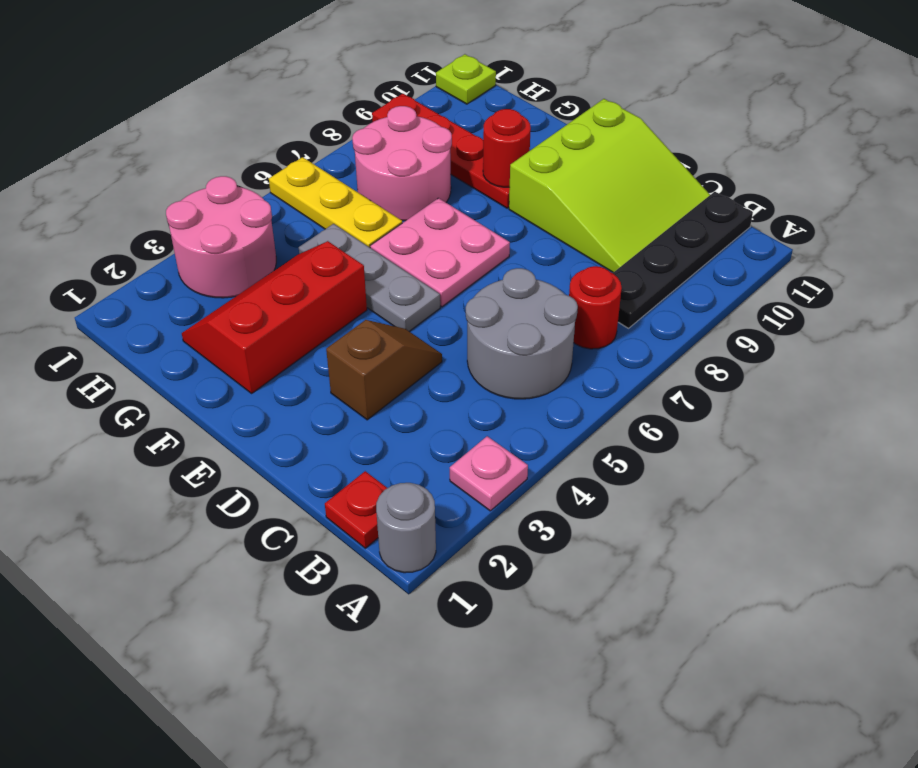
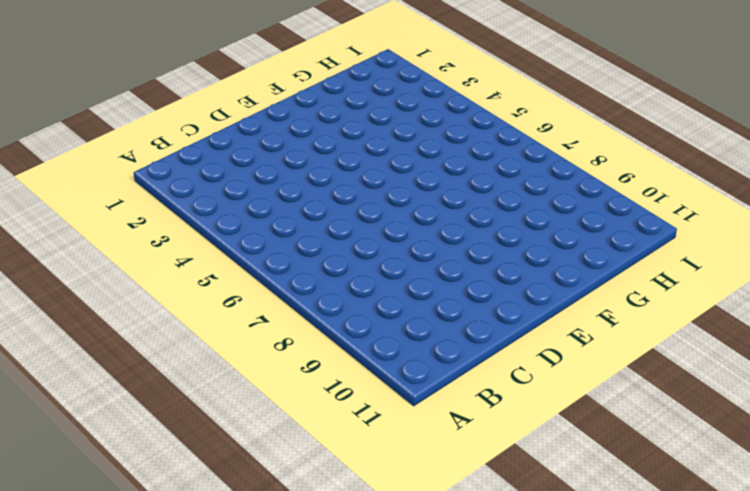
none -> grey 1x1 round brick [376,483,436,573]
none -> pink 1x1 plate [450,436,528,511]
none -> red 1x1 plate [325,471,387,548]

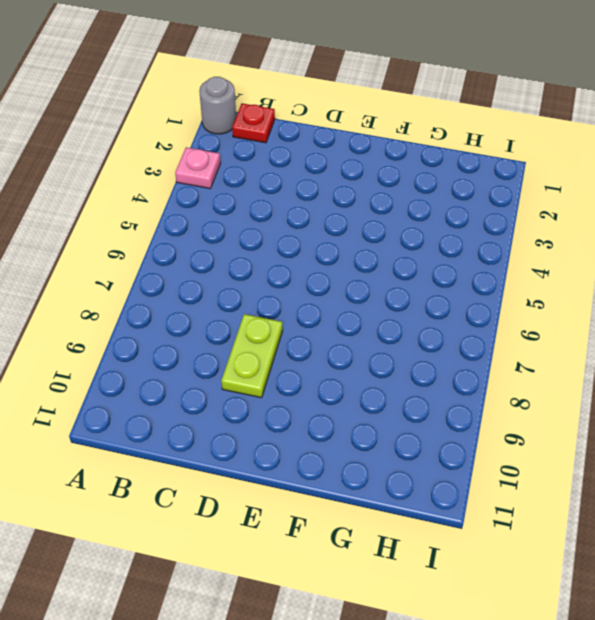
lime 1x2 plate [221,314,283,398] -> lime 3x3 slope [509,99,710,272]
none -> grey 2x2 round brick [466,268,578,399]
none -> red 1x1 round brick [569,266,622,349]
none -> black 1x4 plate [613,192,753,328]

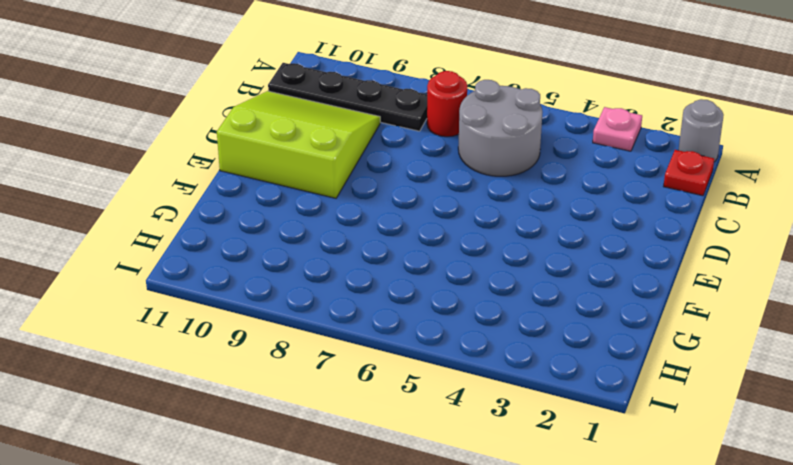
none -> brown 1x2 slope [326,320,442,420]
none -> grey 1x3 plate [299,224,440,331]
none -> pink 2x2 plate [370,198,510,307]

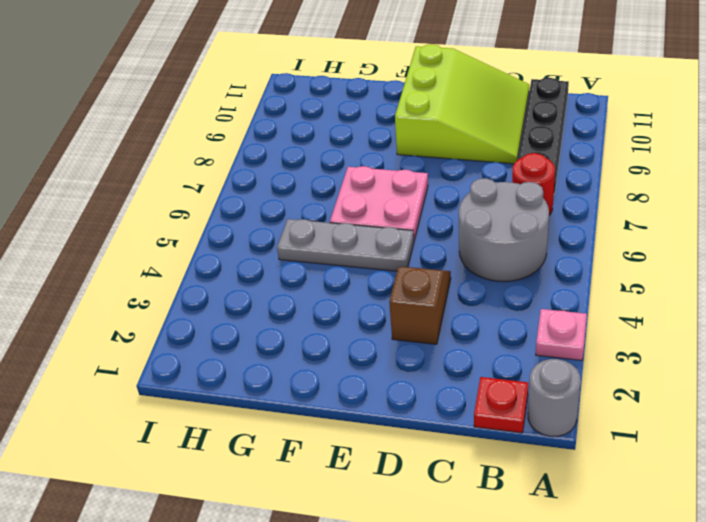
none -> red 2x3 slope [182,241,367,393]
none -> red 1x4 plate [372,94,510,208]
none -> yellow 1x3 plate [269,157,402,247]

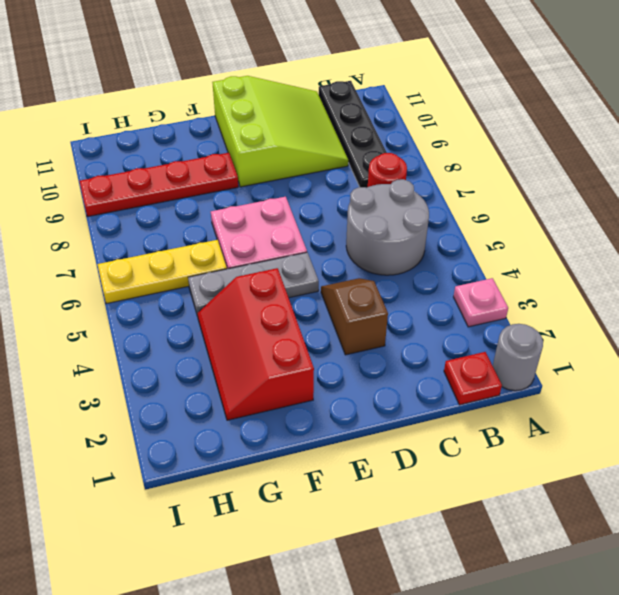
none -> pink 2x2 round brick [352,106,452,221]
none -> pink 2x2 round brick [166,176,276,298]
none -> lime 1x1 plate [436,54,496,104]

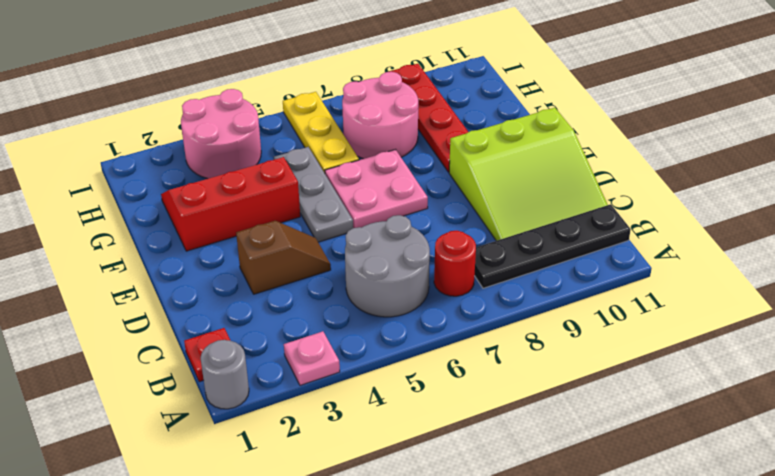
none -> lime 1x1 plate [436,54,496,104]
none -> red 1x1 round brick [483,109,531,187]

